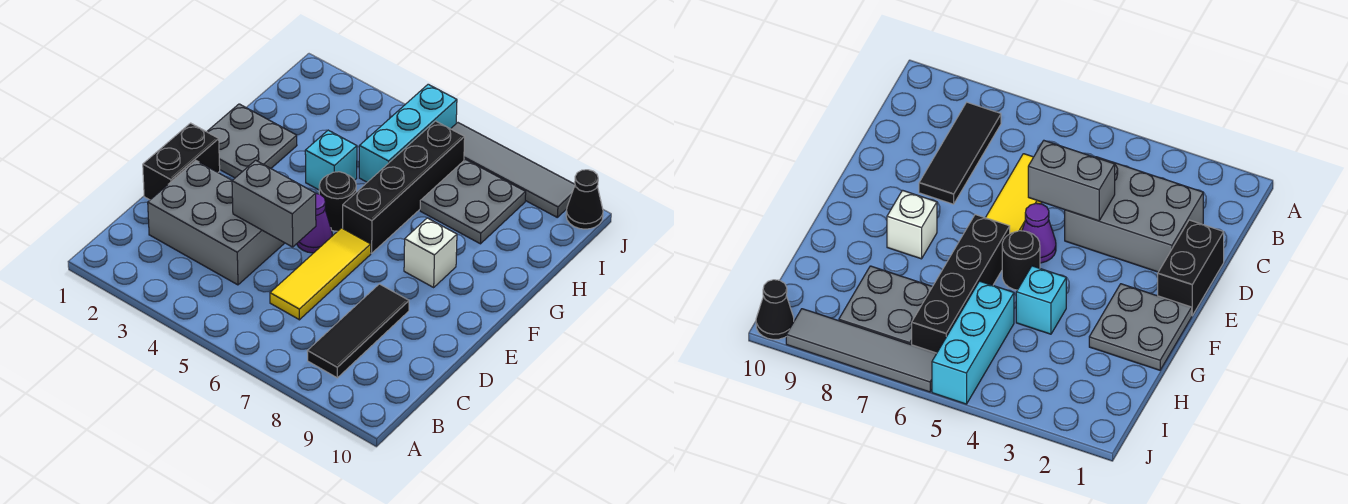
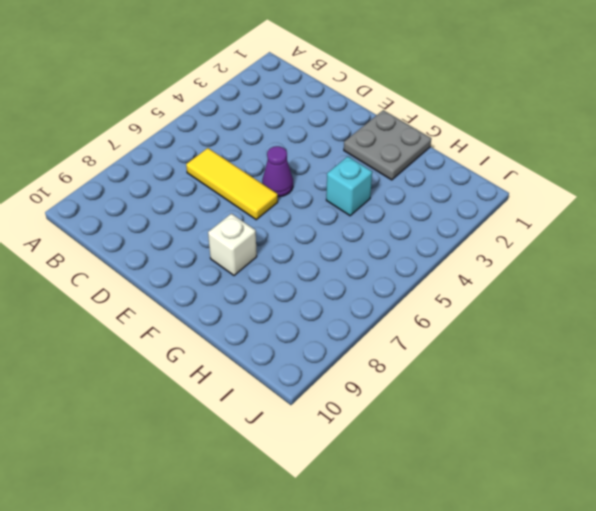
none -> black 1x3 tile [307,284,409,378]
none -> grey 2x3 brick [148,161,284,285]
none -> black 1x2 brick [143,123,220,200]

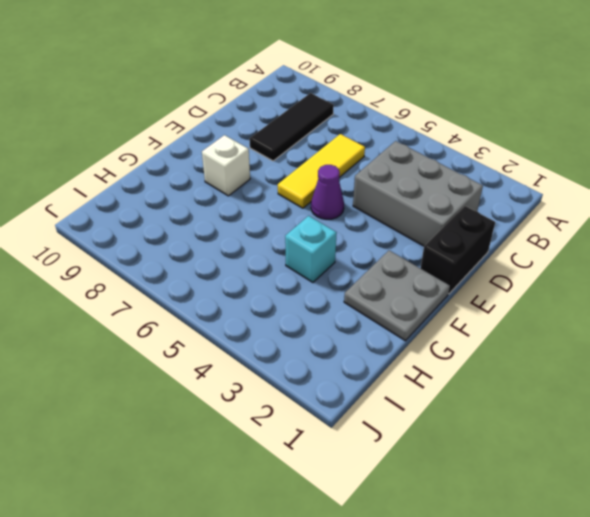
none -> black 1x1 round brick [319,172,356,231]
none -> black 1x4 brick [343,121,465,253]
none -> cyan 1x3 brick [359,84,457,182]

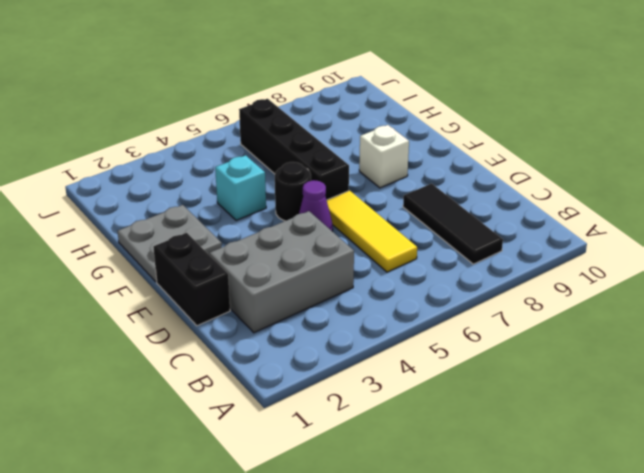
none -> cyan 1x3 brick [359,84,457,182]
none -> grey 2x2 plate [420,159,526,244]
none -> grey 1x4 tile [451,123,575,217]

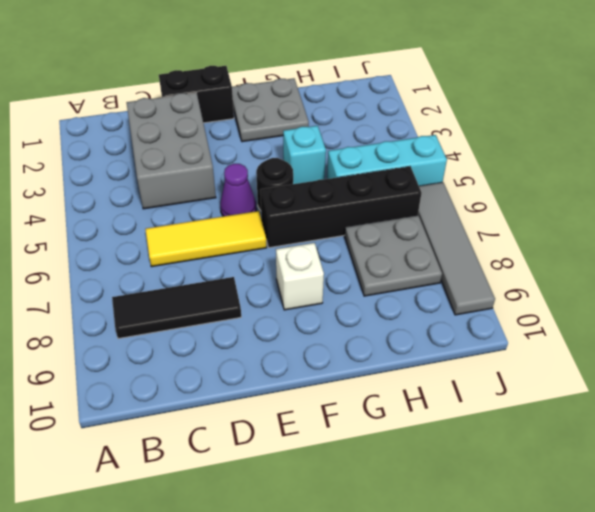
none -> black 1x1 cone [566,170,603,229]
none -> grey 1x2 brick [232,160,316,247]

